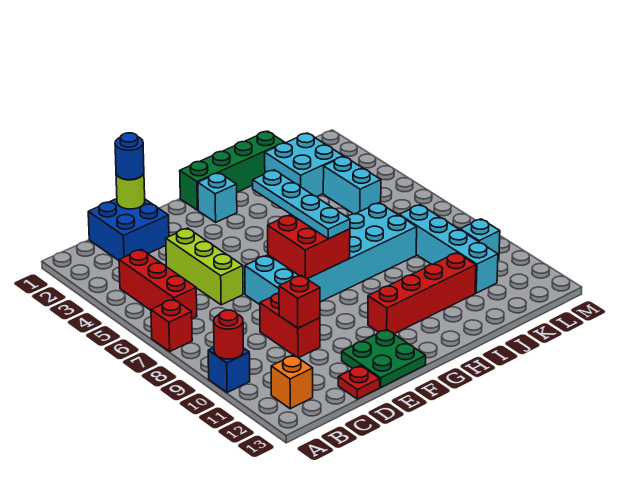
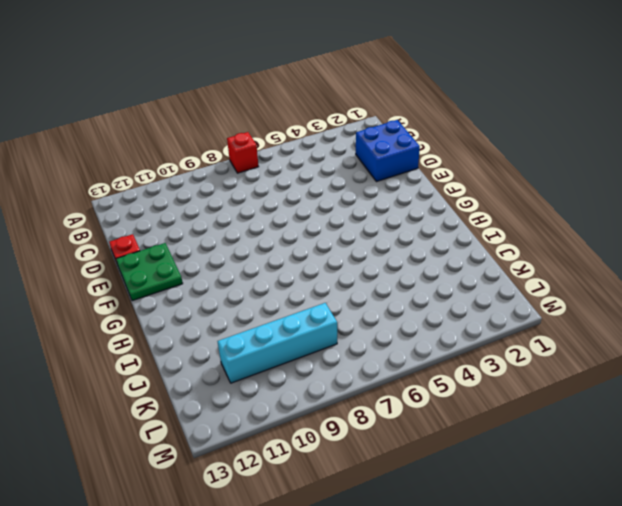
none -> blue 1x1 brick [208,347,250,393]
none -> red 1x3 brick [119,249,197,319]
none -> orange 1x1 brick [271,355,313,409]

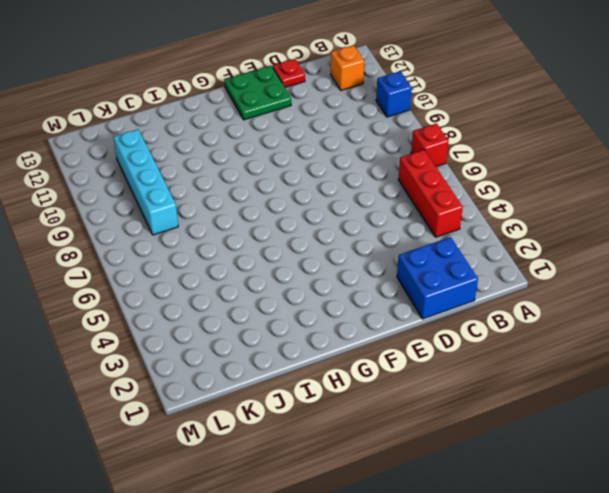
none -> lime 1x3 brick [166,228,243,305]
none -> red 1x2 brick [260,293,320,358]
none -> cyan 2x6 brick [245,203,417,305]

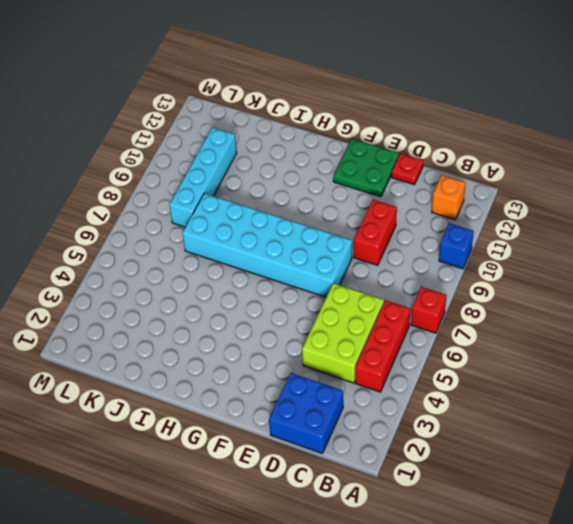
lime 2x3 brick [302,283,384,383] -> lime 1x3 brick [166,228,243,305]
none -> green 1x4 brick [180,131,285,210]
none -> cyan 1x1 brick [198,173,237,222]
none -> red 1x4 brick [368,253,476,334]

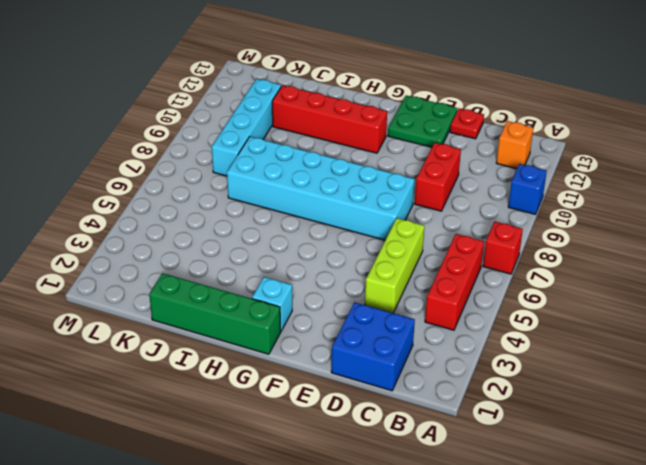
none -> cyan 2x2 brick [265,133,343,197]
none -> cyan 1x2 brick [323,156,381,214]
none -> cyan 1x1 brick [460,219,500,260]

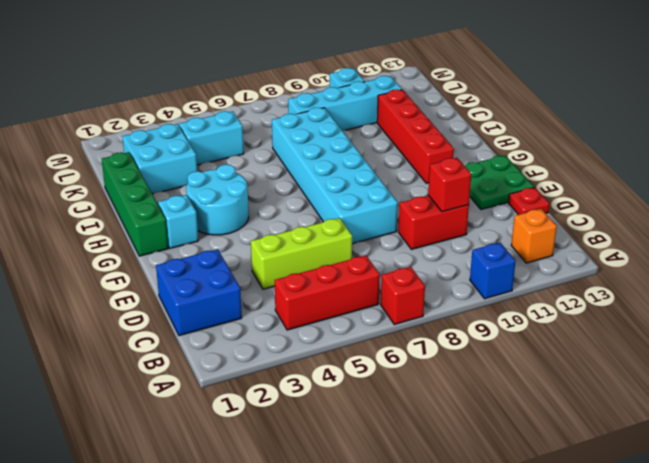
cyan 2x2 round brick [186,164,249,235] -> none
none -> red 1x1 round brick [214,310,243,359]
none -> lime 1x1 round brick [116,174,145,209]
none -> red 2x2 brick [268,214,350,279]

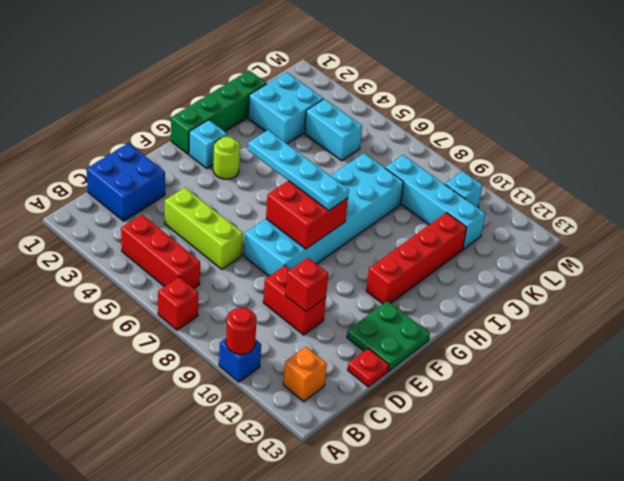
lime 1x1 round brick [213,137,240,179] -> lime 1x1 round brick moved to [116,174,145,209]
none -> blue 1x1 round brick [115,133,144,180]

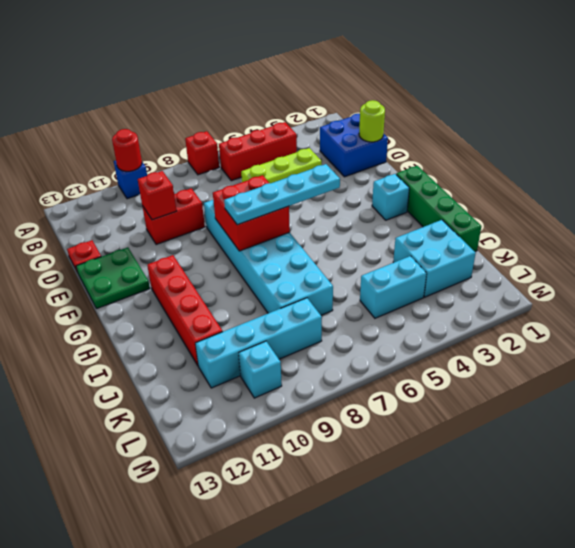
none -> orange 1x1 brick [271,355,313,409]
none -> blue 1x1 round brick [115,133,144,180]

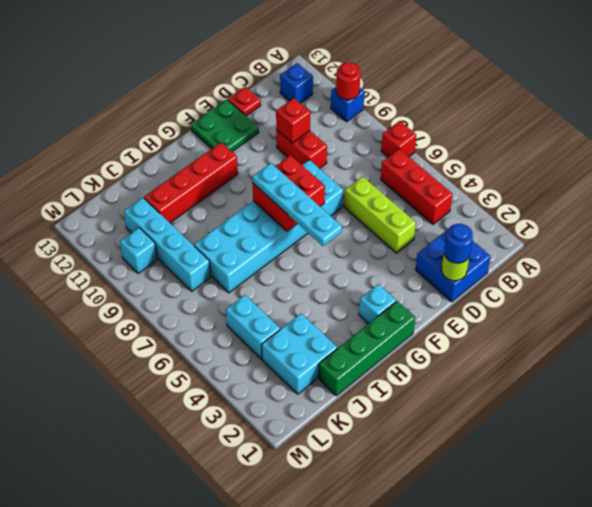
blue 1x1 brick [280,63,313,103] -> orange 1x1 brick [271,355,313,409]

